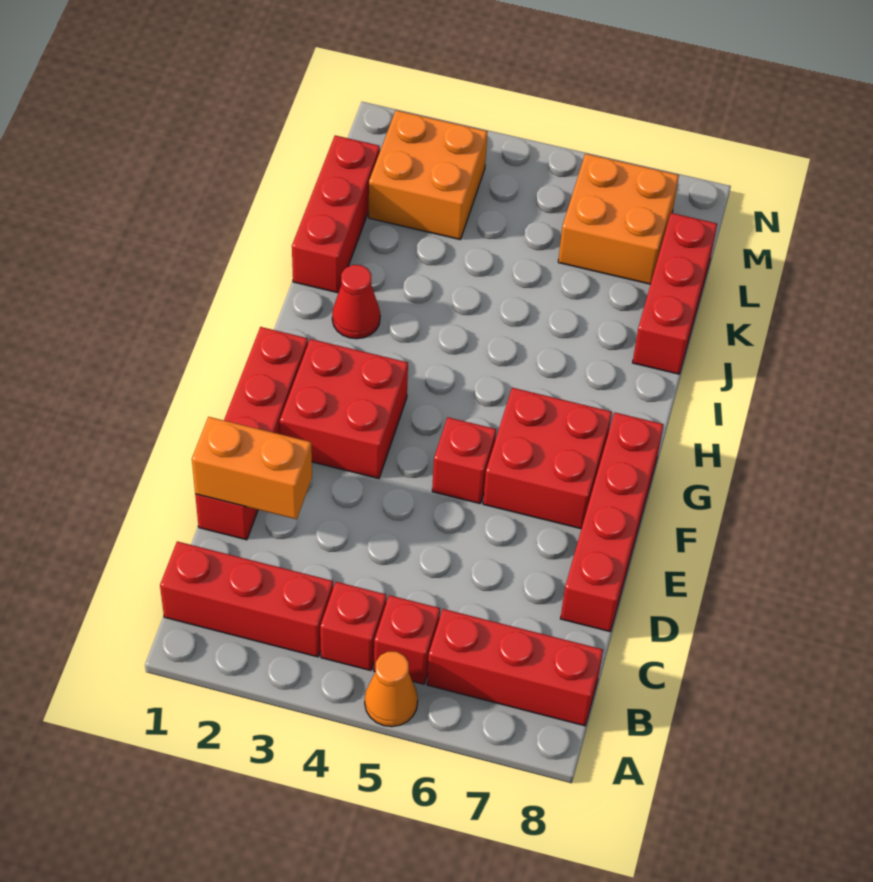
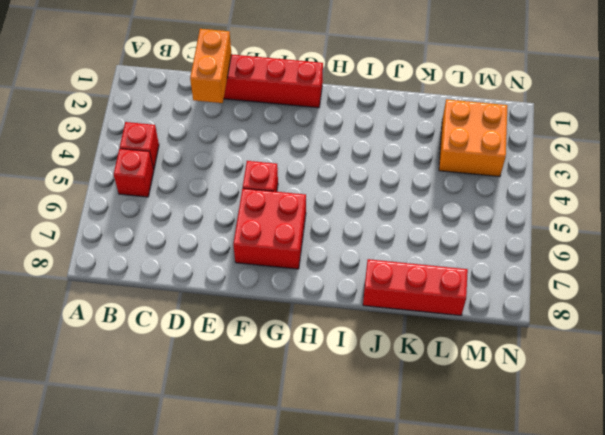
none -> orange 1x1 cone [365,652,418,727]
none -> red 1x3 brick [160,541,333,657]
none -> red 1x3 brick [427,609,603,726]

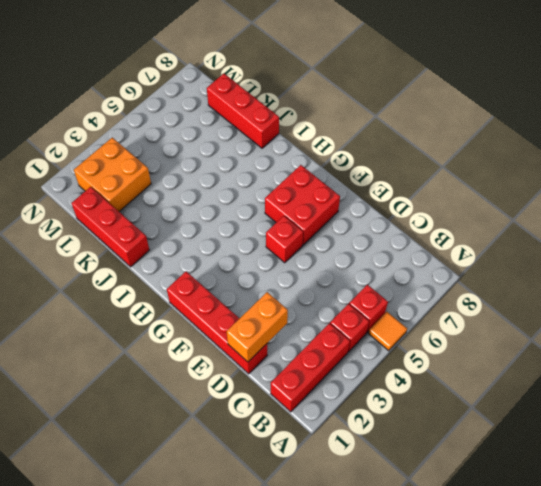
orange 1x1 tile [368,312,407,351] -> orange 1x1 cone [365,652,418,727]
none -> red 1x3 brick [427,609,603,726]
none -> red 1x4 brick [560,413,664,632]
none -> red 2x2 brick [280,339,408,479]

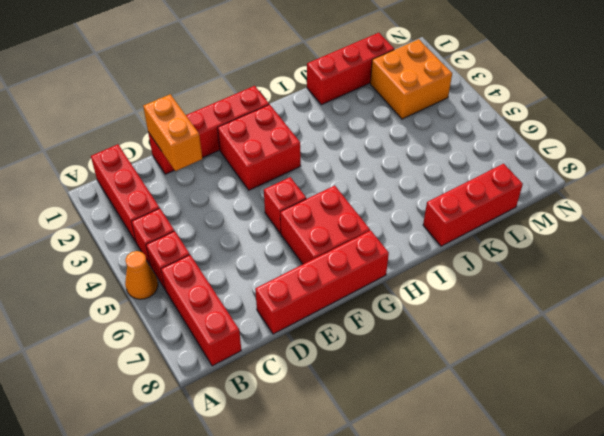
none -> red 1x1 cone [332,265,380,339]
none -> orange 2x2 brick [558,154,679,284]

